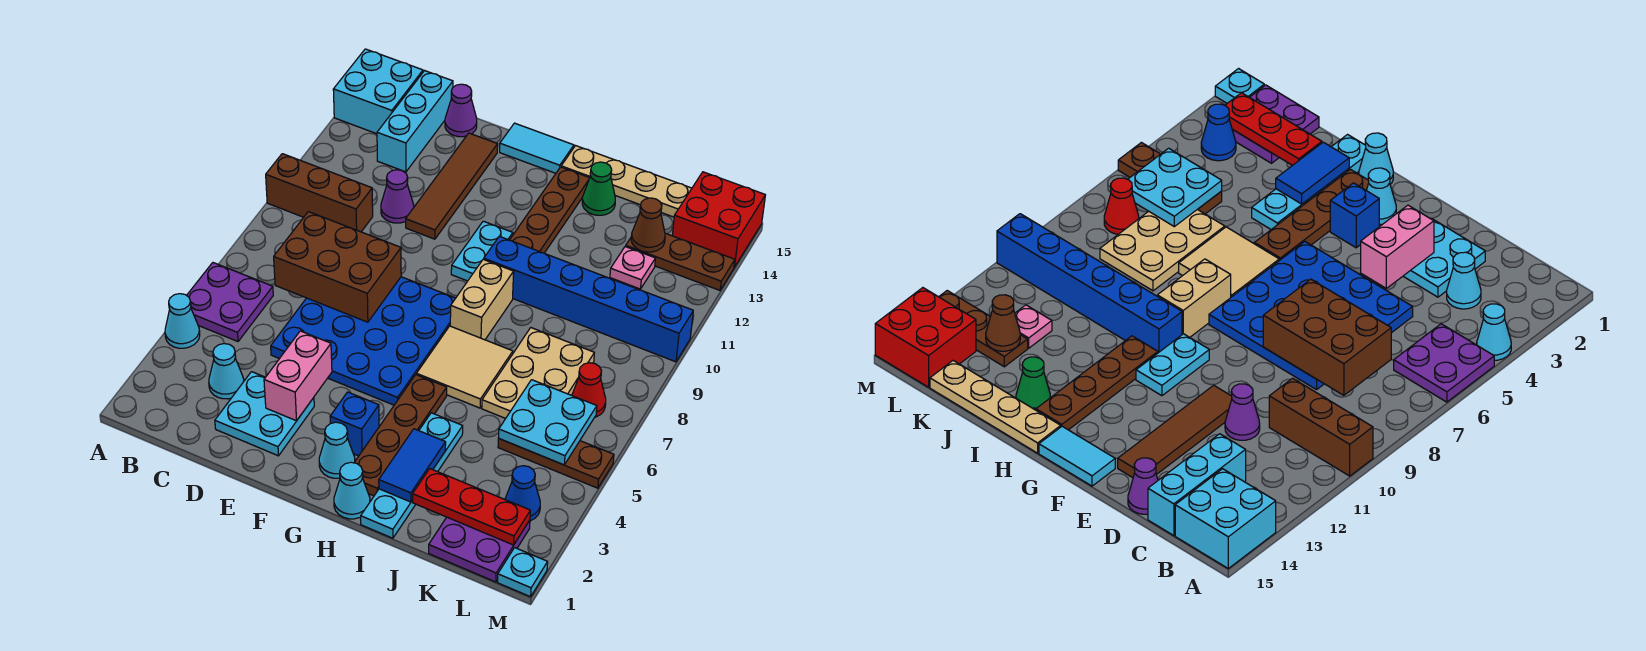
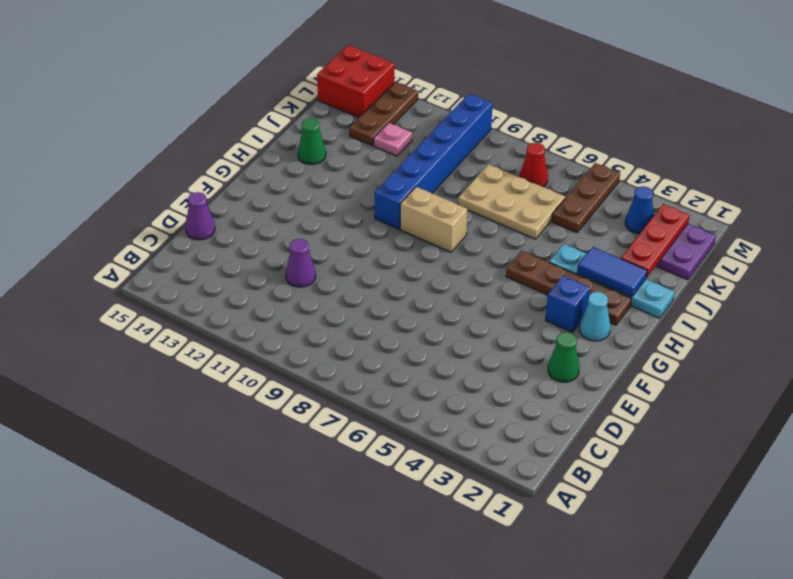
green 1x1 cone [548,332,579,382] -> cyan 2x2 plate [215,372,314,456]
none -> cyan 1x1 cone [165,294,200,348]
none -> purple 2x2 plate [187,263,273,341]
none -> brown 1x3 brick [266,154,373,232]
none -> cyan 2x2 brick [333,49,423,134]

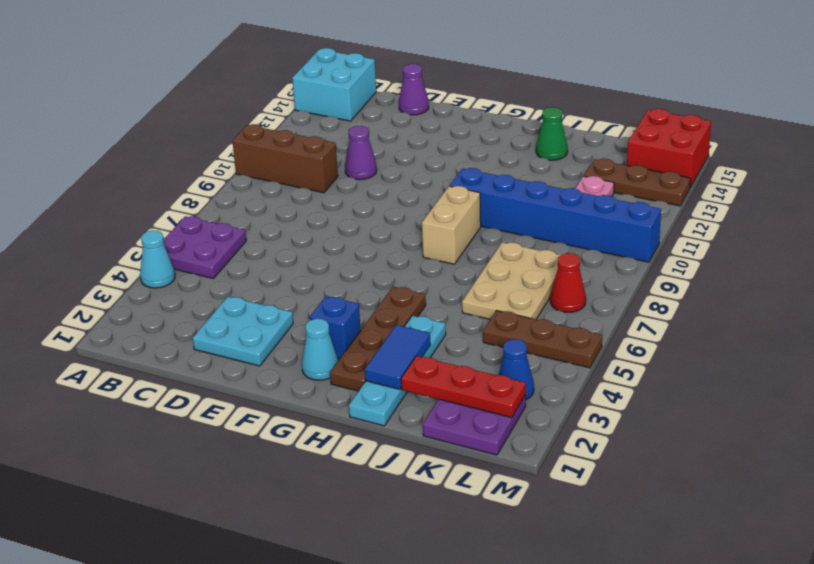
none -> cyan 1x1 cone [209,344,244,399]
none -> cyan 1x3 brick [377,71,453,172]
none -> blue 4x4 plate [271,277,456,405]
none -> brown 1x4 tile [406,133,498,239]

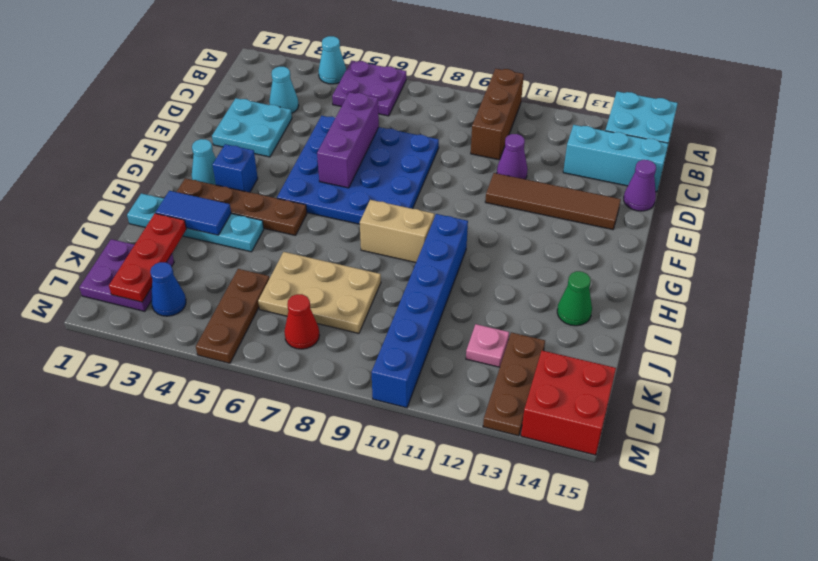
purple 1x3 brick [317,92,379,188] -> none
none -> cyan 1x2 tile [500,123,574,173]
none -> cyan 1x2 plate [451,221,513,281]
none -> cyan 1x1 cone [334,462,370,519]
none -> tan 2x2 tile [417,326,513,408]

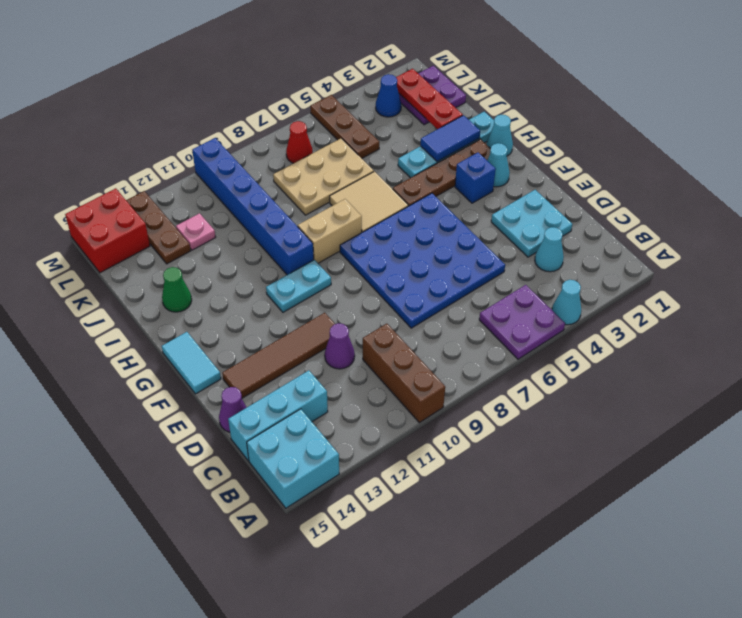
none -> brown 1x4 plate [510,167,590,253]
none -> tan 1x4 plate [561,146,692,217]
none -> cyan 1x1 plate [498,548,548,597]
none -> brown 2x3 brick [274,212,401,322]

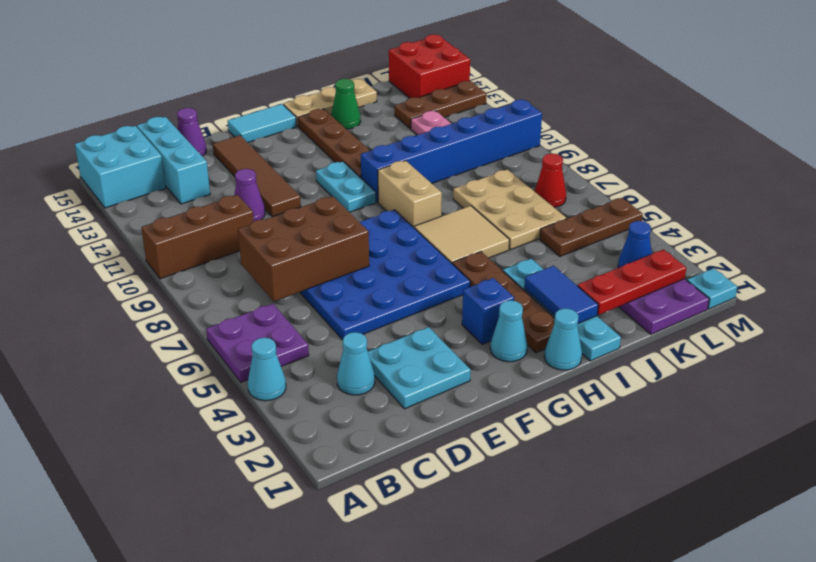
tan 1x3 plate [283,79,377,126] -> tan 1x4 plate [561,146,692,217]
none -> pink 1x2 brick [264,331,332,421]
none -> cyan 2x2 plate [498,380,597,465]
none -> brown 1x1 cone [631,198,665,252]

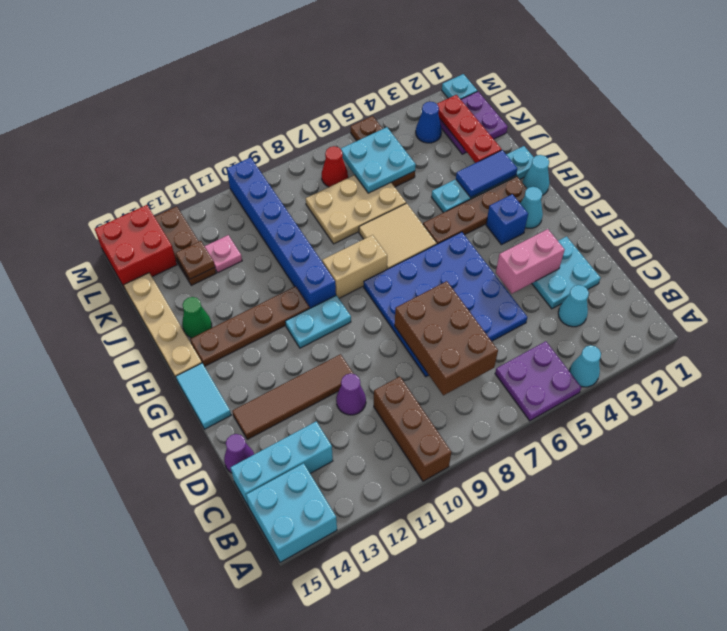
brown 1x1 plate [176,241,215,279] -> brown 1x1 cone [631,198,665,252]

